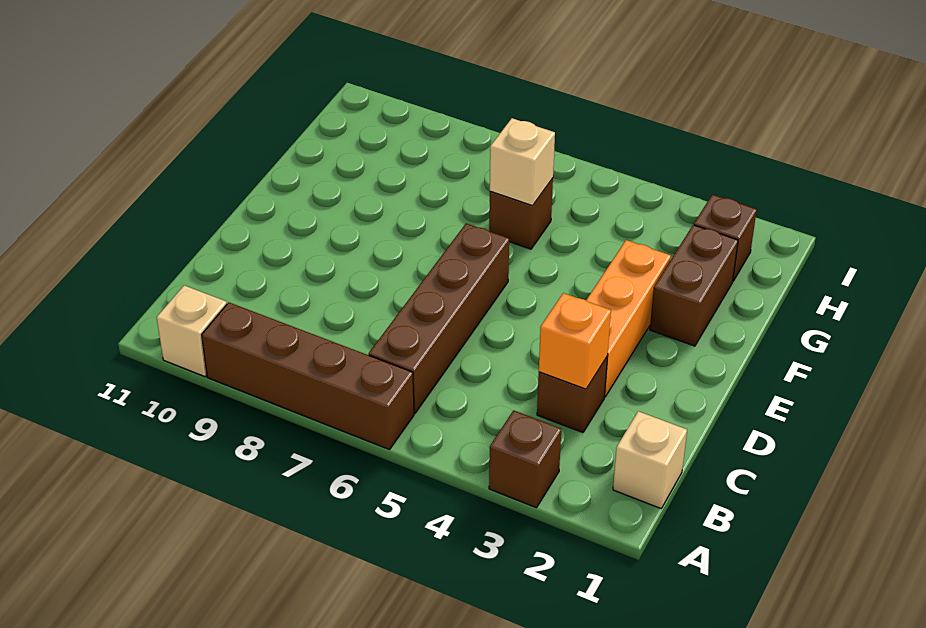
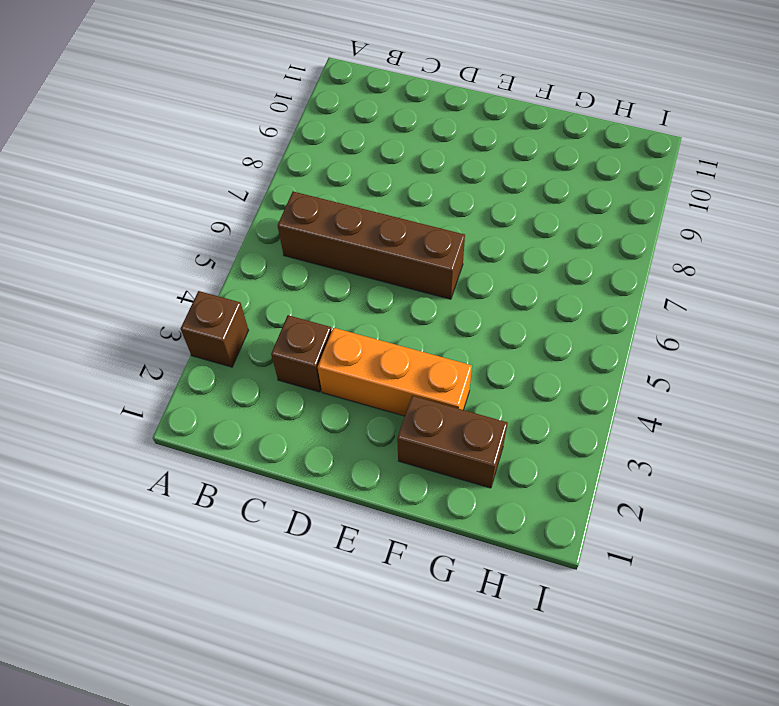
none -> brown 1x4 brick [202,303,414,450]
none -> tan 1x1 brick [157,285,227,377]
none -> tan 1x1 brick [613,411,687,508]

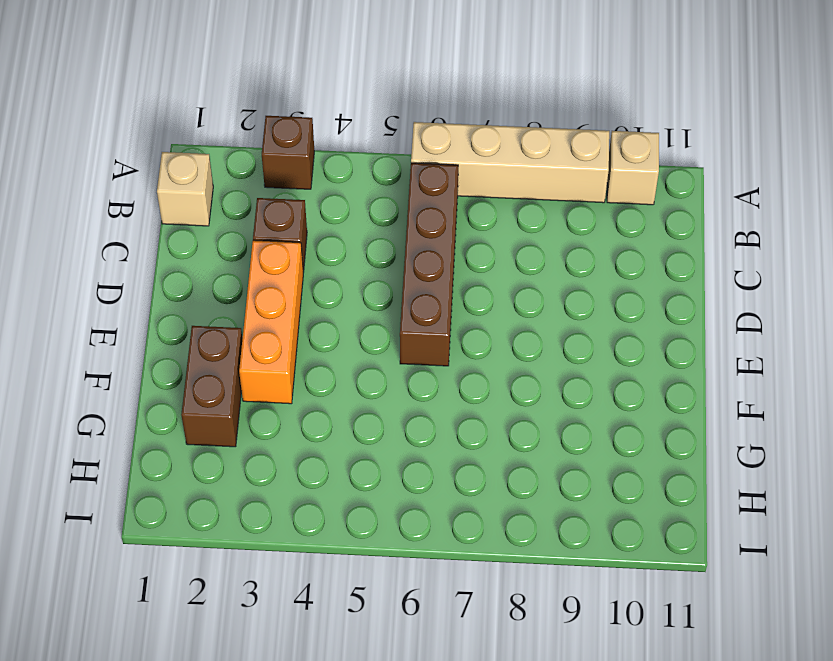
tan 1x4 brick [411,122,609,203] -> brown 1x4 brick [202,303,414,450]
none -> brown 1x1 brick [489,178,553,249]
none -> brown 1x1 brick [694,195,757,281]
none -> orange 1x1 brick [539,293,611,389]

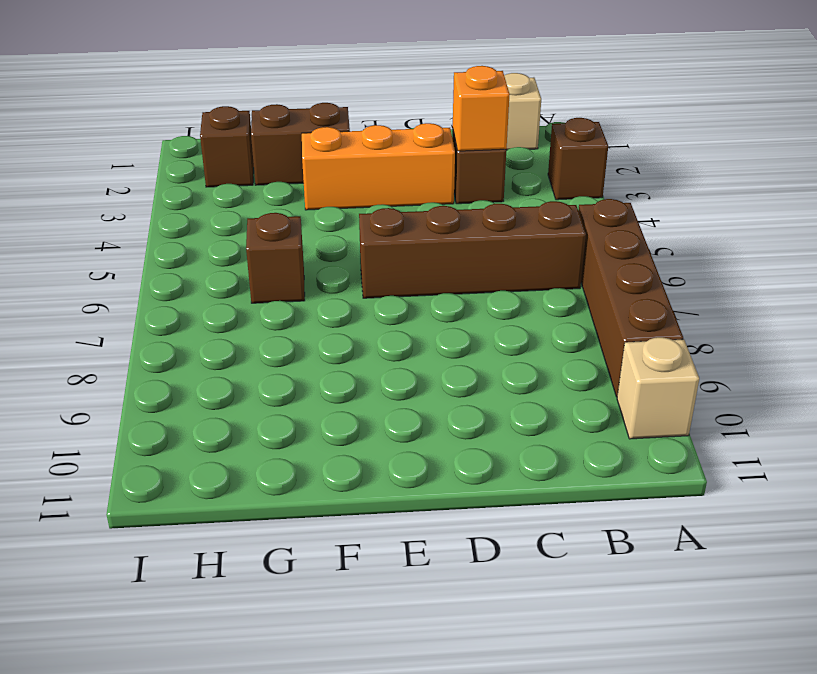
none -> tan 1x1 brick [490,118,555,206]

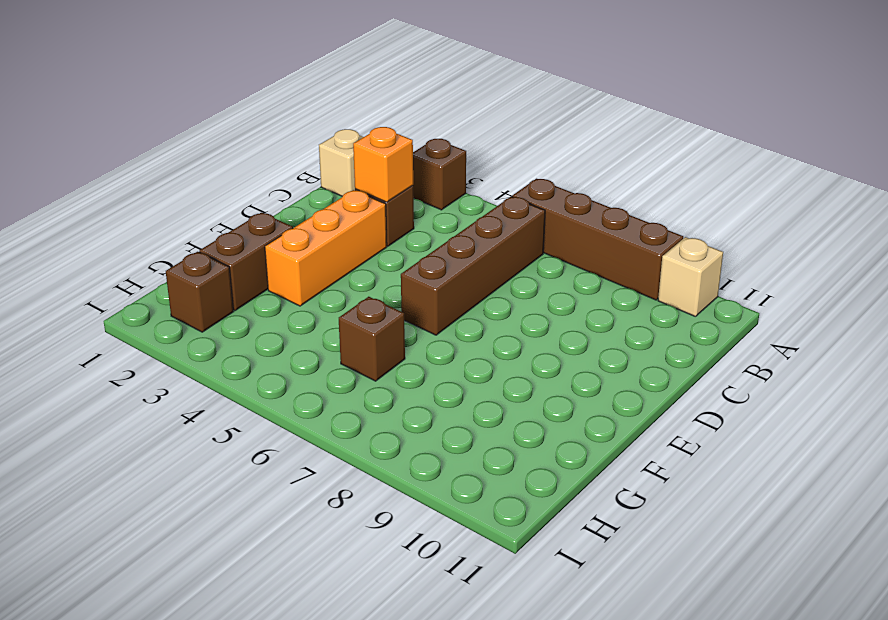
none -> tan 1x1 brick [490,118,555,206]

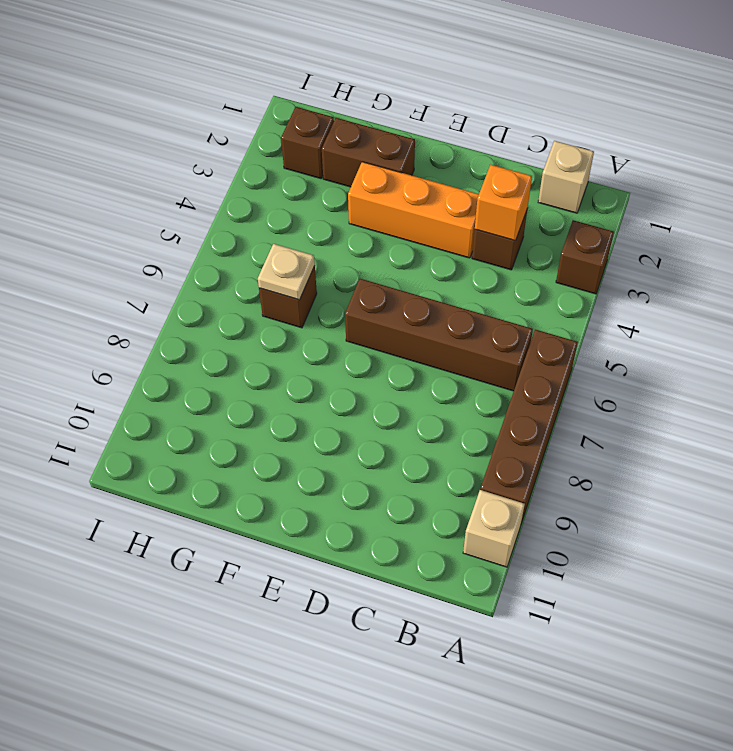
tan 1x1 plate [258,244,315,300] -> tan 1x1 brick [490,118,555,206]

